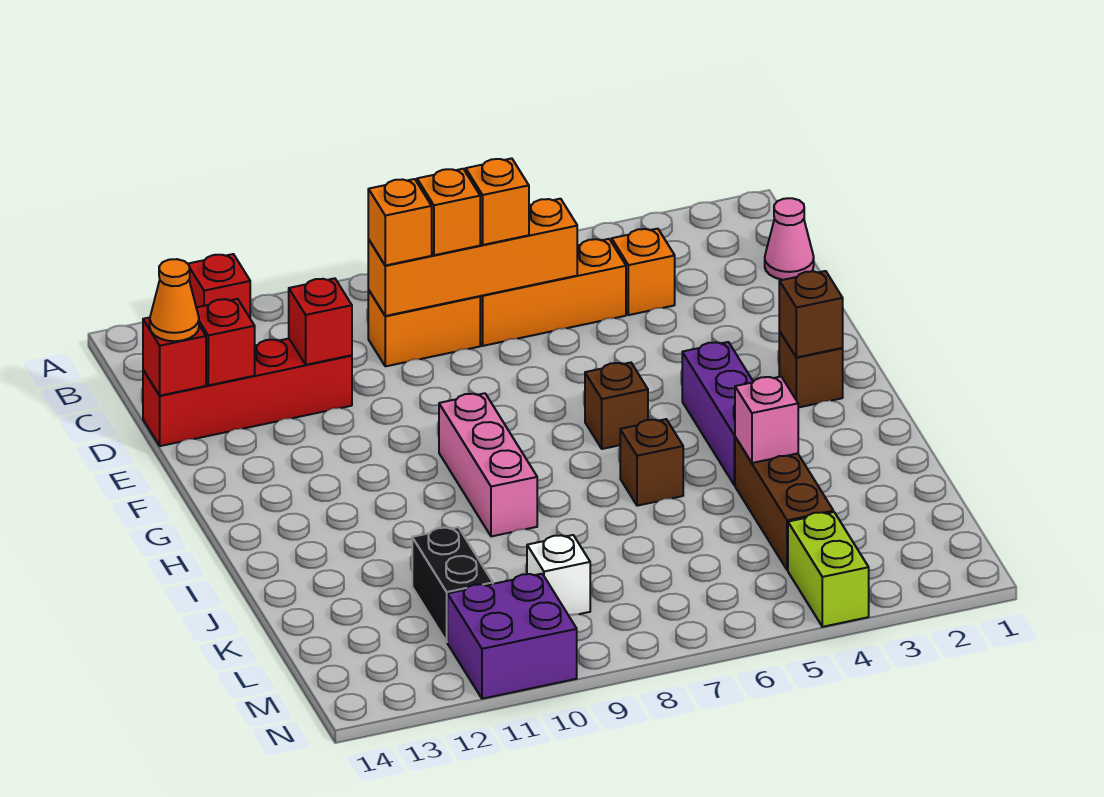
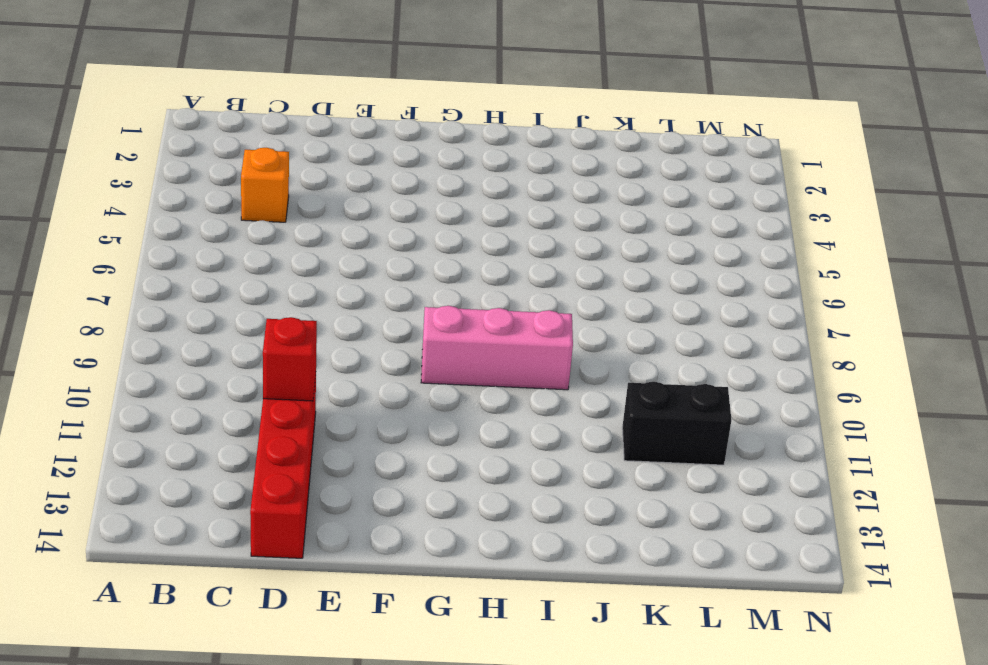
none -> red 1x1 brick [188,254,250,318]
none -> pink 1x1 cone [765,198,814,280]
none -> orange 1x3 brick [480,239,626,346]

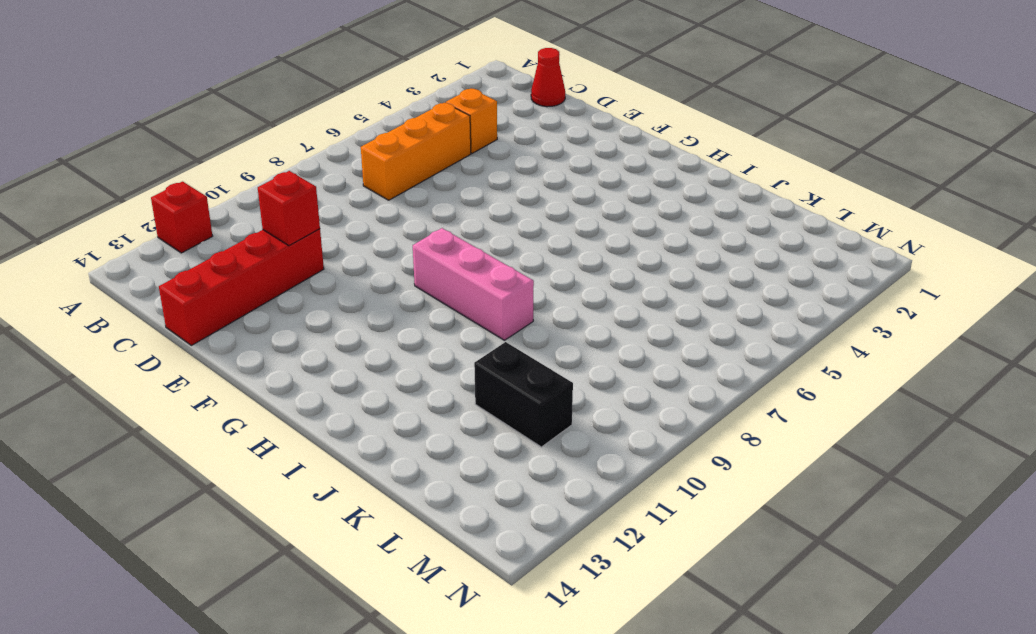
red 1x1 cone [531,48,565,107] -> pink 1x1 cone [765,198,814,280]
none -> orange 1x2 brick [368,290,480,366]
none -> brown 1x1 brick [779,331,843,408]
none -> purple 1x3 brick [682,342,753,485]

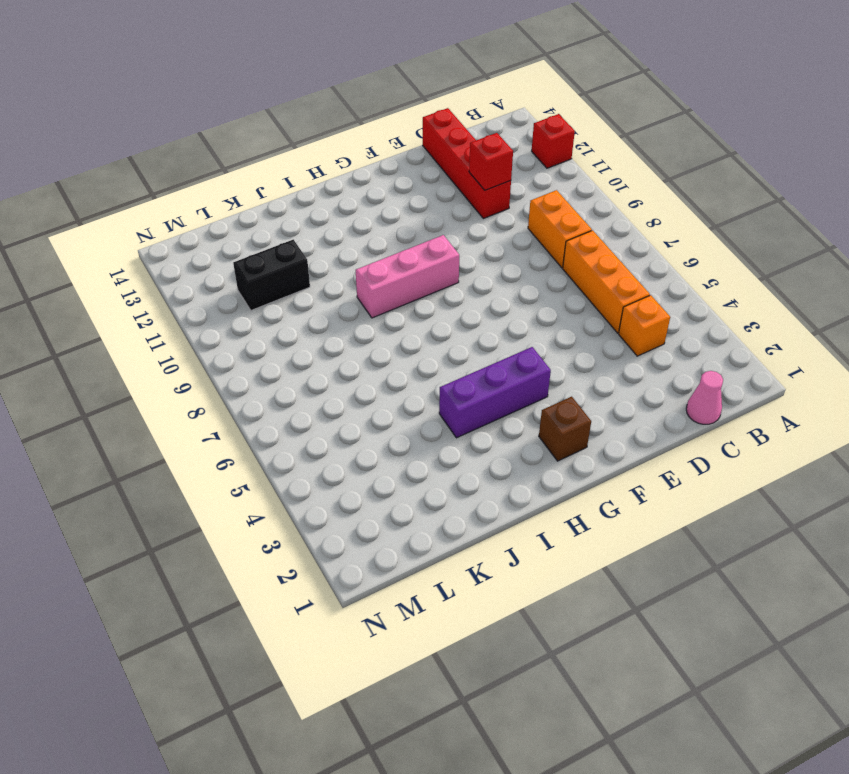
none -> brown 1x1 brick [585,363,648,449]
none -> brown 1x1 brick [620,419,683,506]
none -> brown 1x3 brick [735,437,833,570]

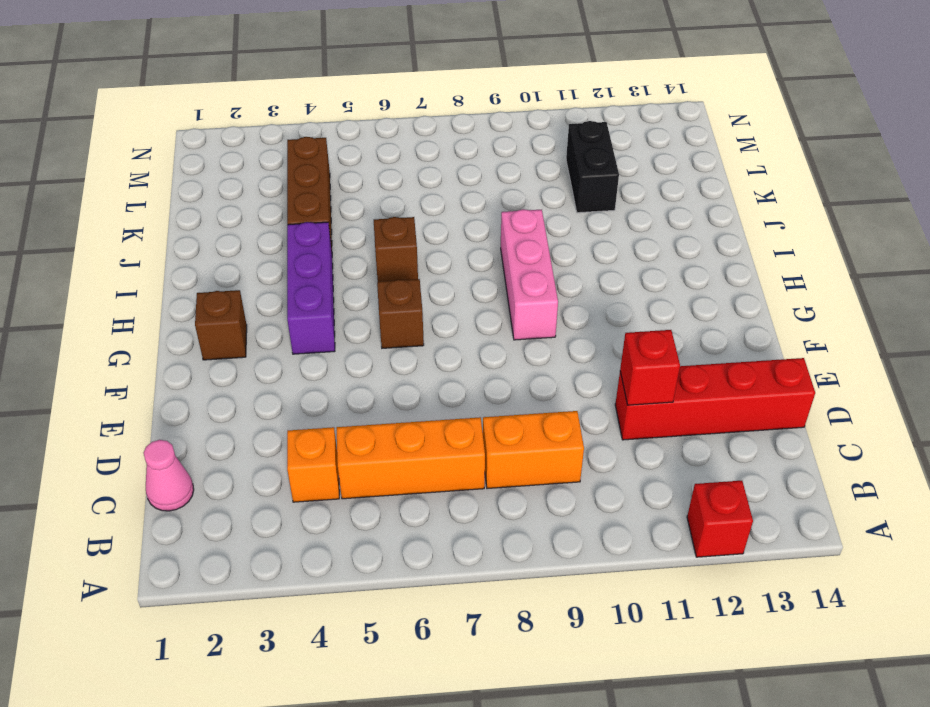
none -> white 1x1 brick [527,535,590,615]
none -> lime 1x2 brick [788,512,869,627]
none -> purple 2x2 brick [447,574,577,699]

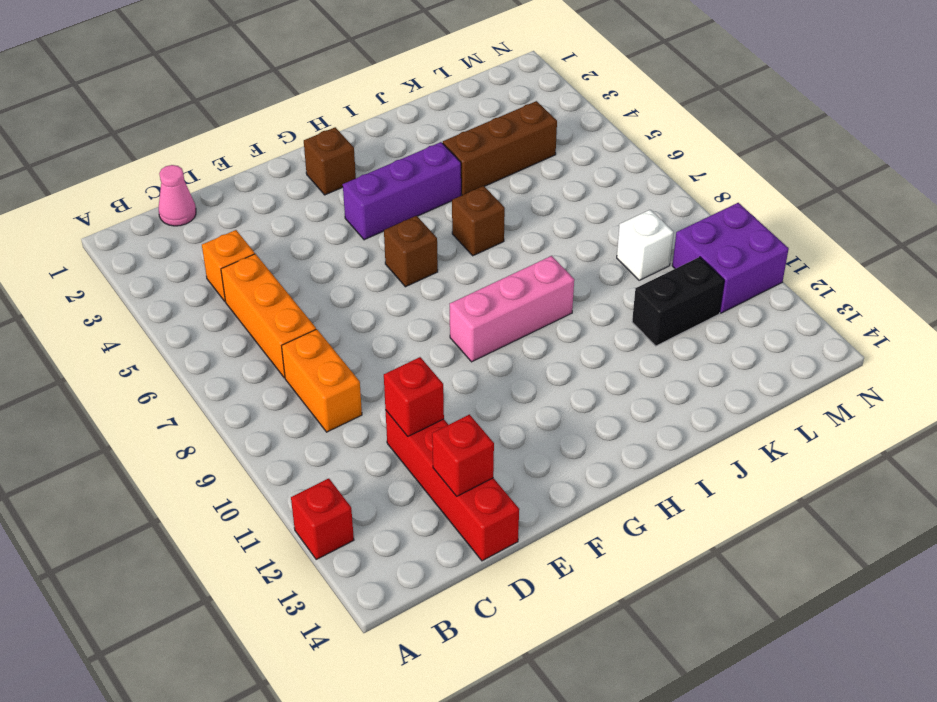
none -> lime 1x2 brick [788,512,869,627]
none -> orange 1x4 brick [368,199,577,316]
none -> red 1x1 brick [143,317,206,396]

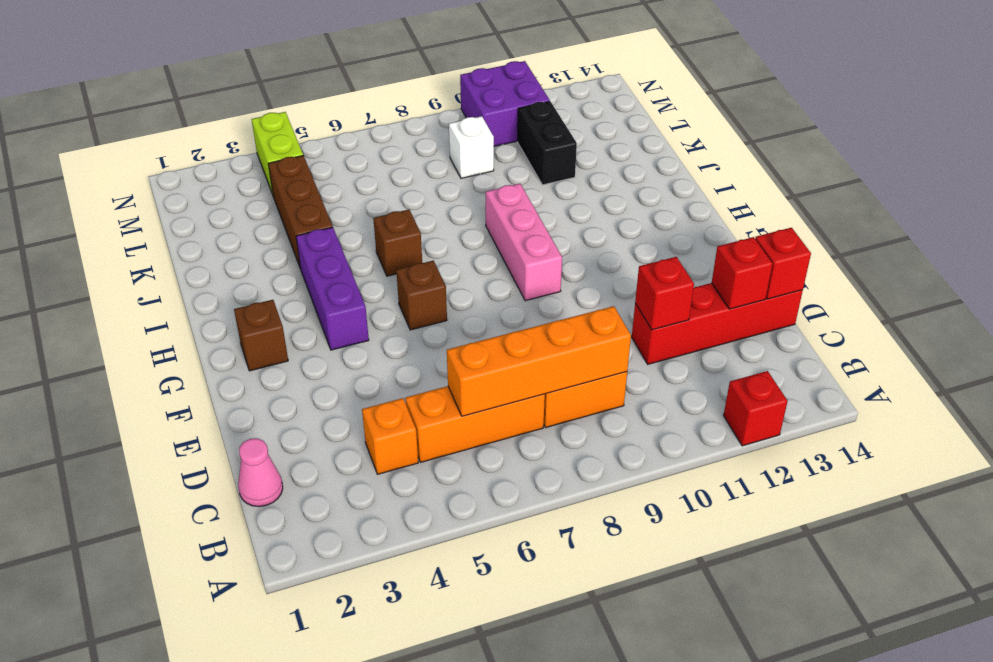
none -> brown 1x1 brick [779,271,843,357]
none -> pink 1x1 brick [735,377,798,463]
none -> orange 1x1 brick [466,158,529,245]

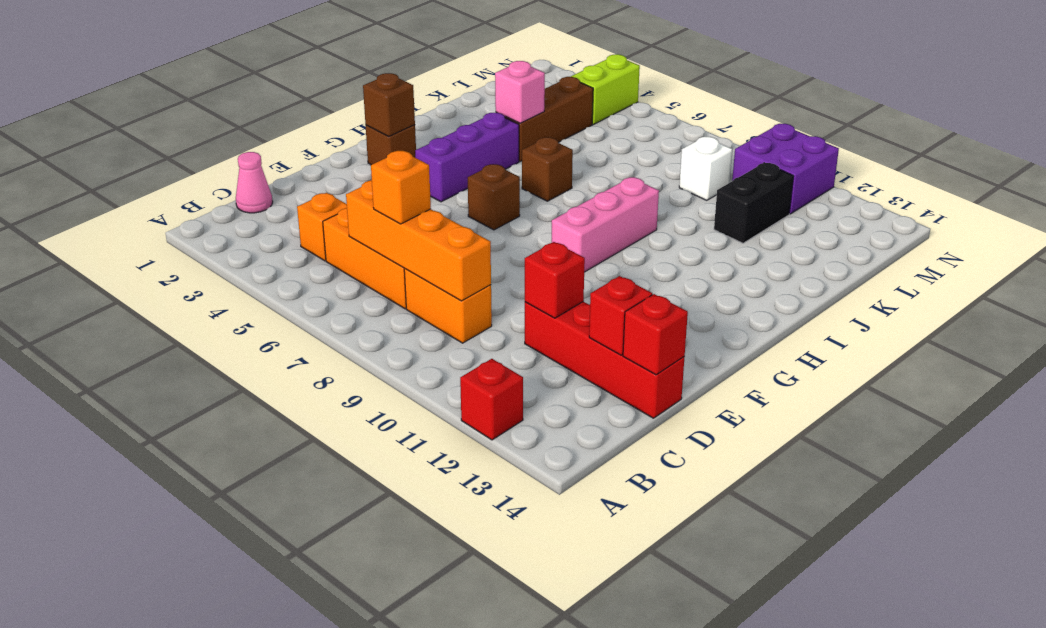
none -> orange 1x1 brick [417,169,480,255]
none -> orange 1x1 brick [368,179,432,265]
none -> orange 1x1 cone [150,259,199,341]

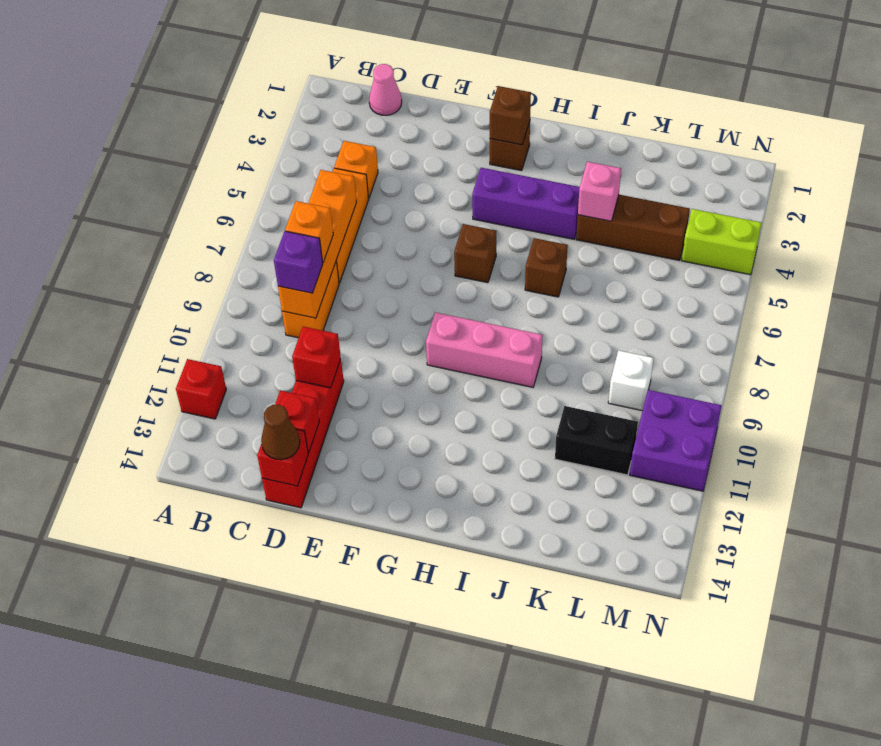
purple 1x1 brick [274,231,323,293] -> orange 1x1 brick [368,179,432,265]
brown 1x1 cone [261,405,300,460] -> orange 1x1 cone [150,259,199,341]
none -> orange 1x1 brick [466,158,529,245]

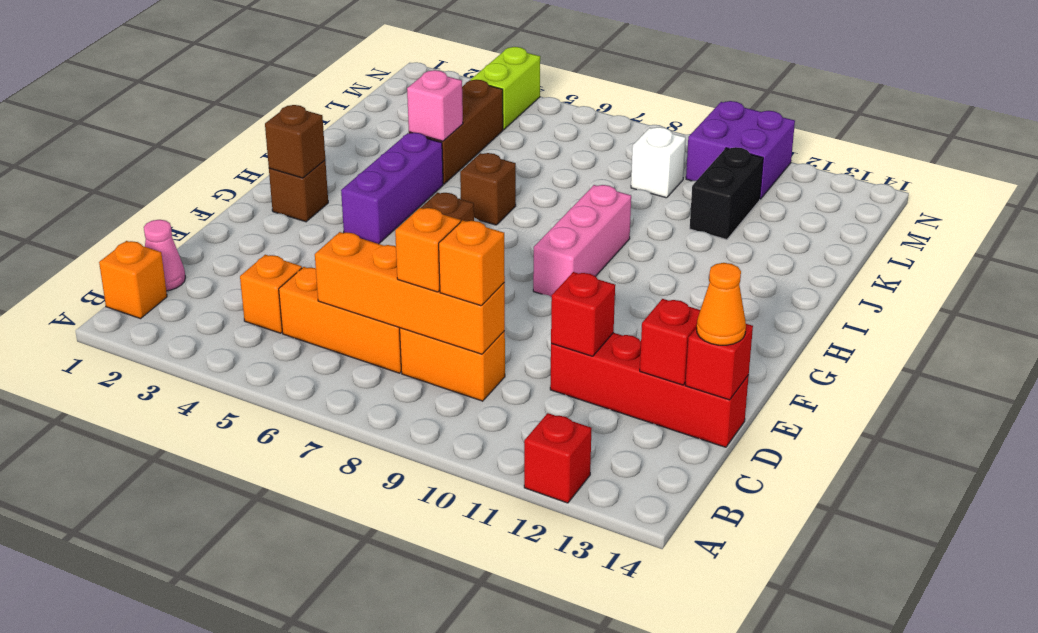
orange 1x1 brick [99,241,167,319] -> orange 1x1 brick moved to [466,158,529,245]

